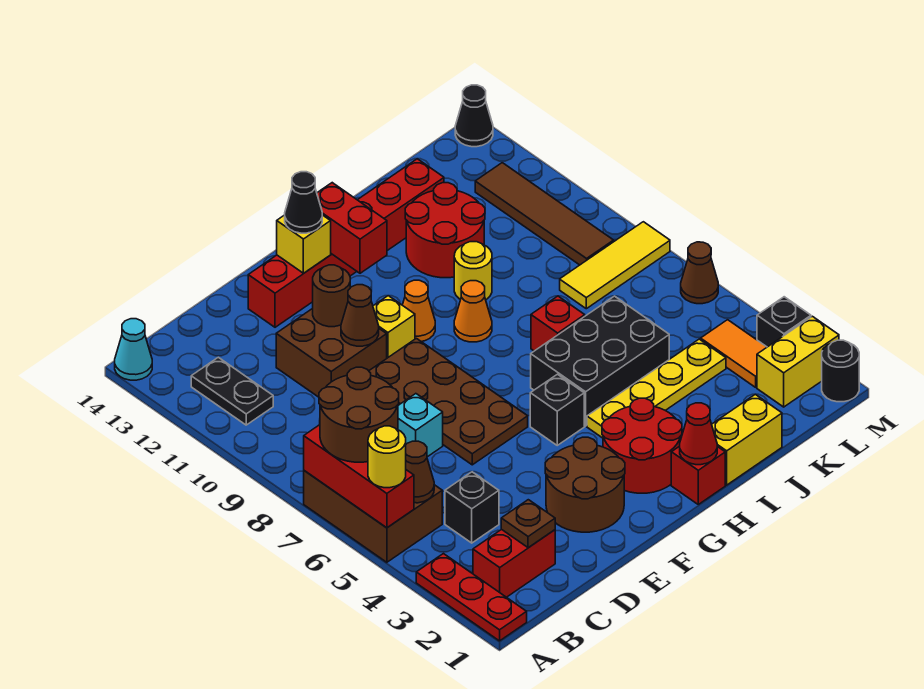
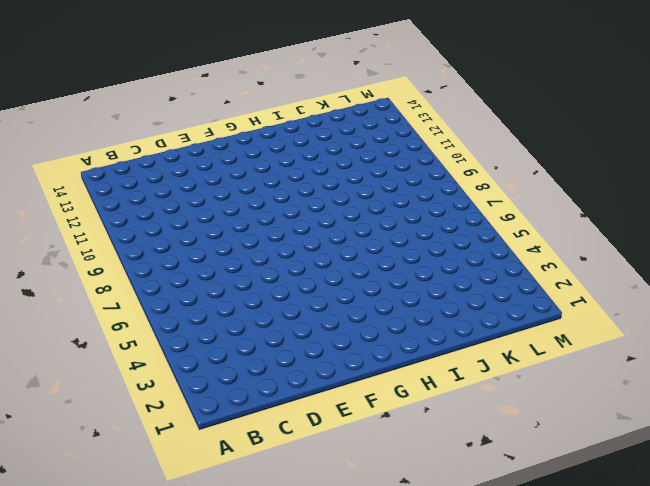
none -> red 1x3 plate [416,554,527,641]
none -> brown 2x3 brick [304,471,442,562]
none -> cyan 1x1 cone [115,319,152,380]
none -> red 1x2 brick [473,529,555,597]

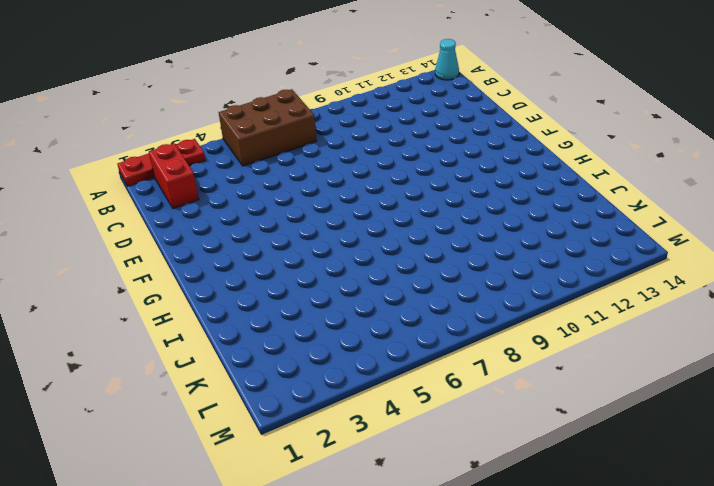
none -> black 1x2 plate [191,357,273,425]
none -> black 1x1 brick [445,472,499,543]
none -> cyan 1x1 brick [398,394,443,457]
none -> brown 2x2 brick [276,308,387,397]

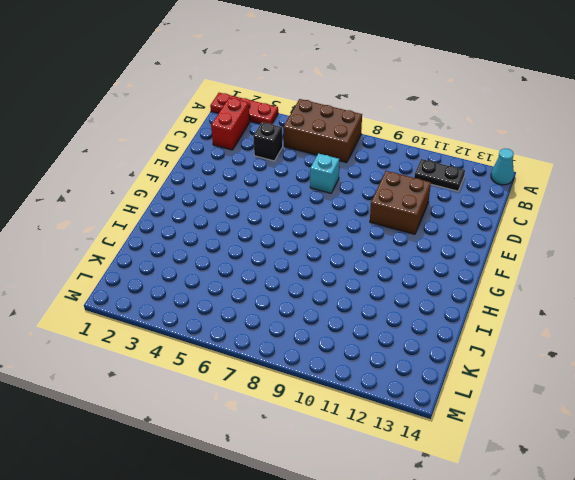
none -> brown 2x2 round brick [545,437,625,532]
none -> brown 2x4 plate [369,338,528,465]
none -> red 1x6 brick [248,159,444,327]
none -> yellow 1x1 brick [373,296,415,358]

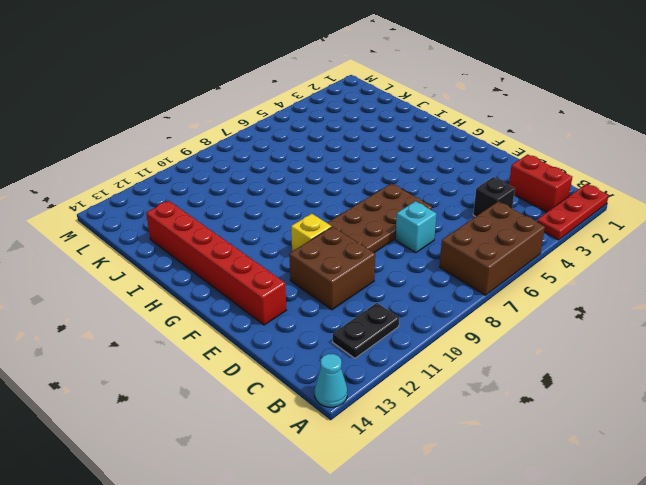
none -> brown 2x2 round brick [545,437,625,532]
none -> red 2x2 round brick [602,398,682,493]
none -> black 1x1 brick [530,374,584,445]
none -> orange 1x1 cone [403,280,435,342]

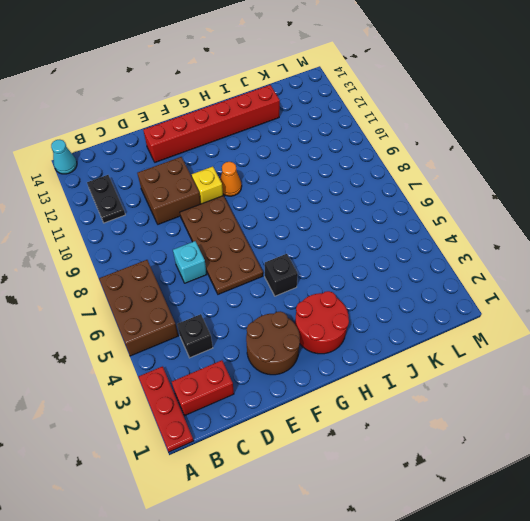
none -> red 1x1 brick [671,446,725,504]
none -> yellow 1x4 plate [587,339,726,438]
none -> black 2x3 brick [531,296,669,426]
none -> orange 1x1 cone [454,281,492,342]

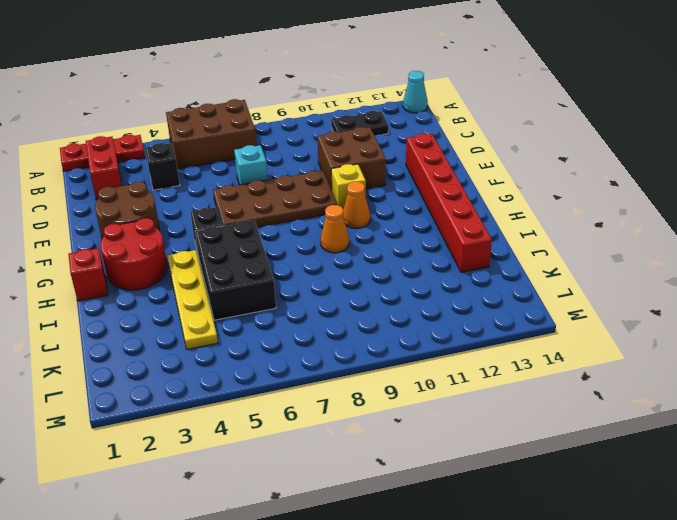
none -> yellow 1x2 brick [712,394,782,485]
none -> red 1x1 brick [531,296,585,351]
none -> yellow 1x1 round brick [454,242,492,300]
none -> red 2x2 round brick [405,183,485,278]

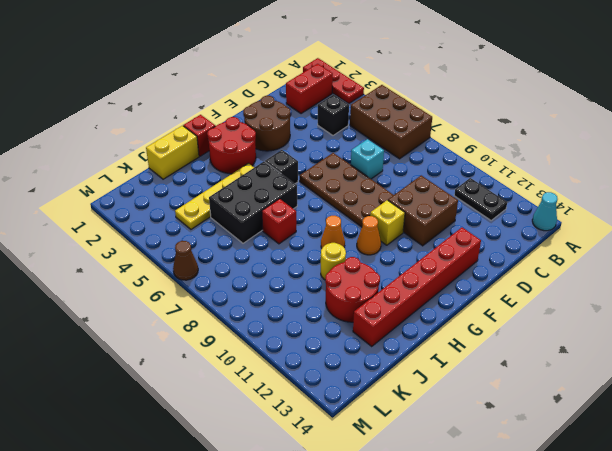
none -> yellow 1x3 tile [560,222,670,309]
none -> yellow 1x2 brick [757,316,839,407]
none -> orange 1x2 tile [701,320,767,387]
none -> brown 1x4 tile [475,163,614,265]

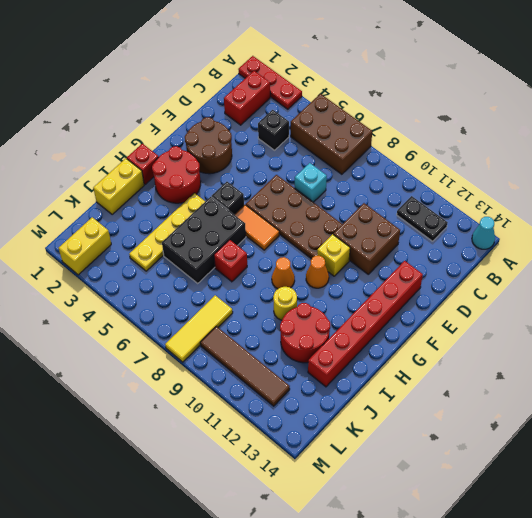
orange 1x2 tile [235,205,279,250] -> orange 1x2 tile moved to [701,320,767,387]
none -> black 1x1 round brick [822,340,859,402]
none -> black 1x1 brick [757,297,811,347]
none -> brown 1x1 cone [681,242,718,304]
none -> black 1x1 cone [455,85,493,147]

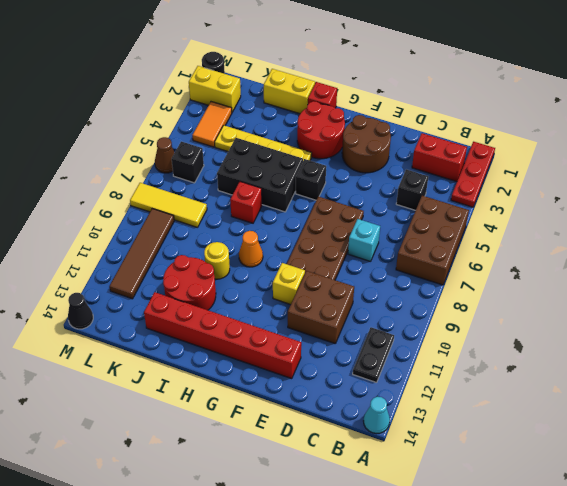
black 1x1 brick [172,141,204,183] -> black 1x1 brick moved to [757,297,811,347]
none -> orange 1x1 cone [403,280,435,342]
none -> red 1x3 brick [304,425,414,528]
none -> brown 1x1 cone [406,441,434,503]
none -> brown 1x1 plate [501,500,555,548]

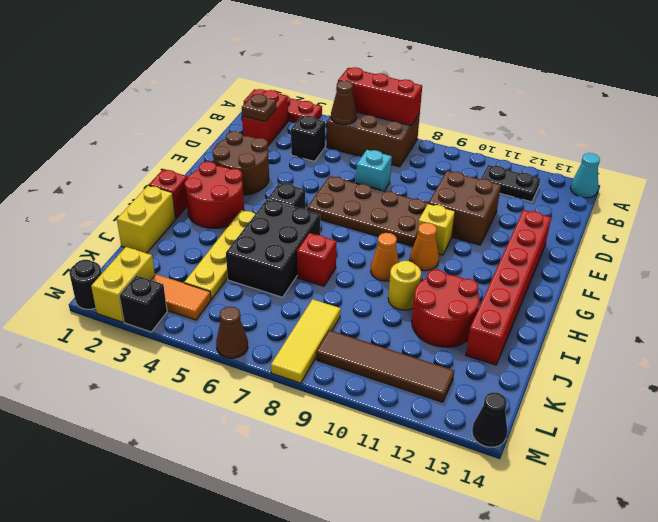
none -> brown 1x1 cone [341,285,379,346]
none -> brown 1x1 round brick [313,265,350,327]
none -> yellow 1x1 brick [277,215,331,273]
none -> red 1x2 brick [317,183,387,273]

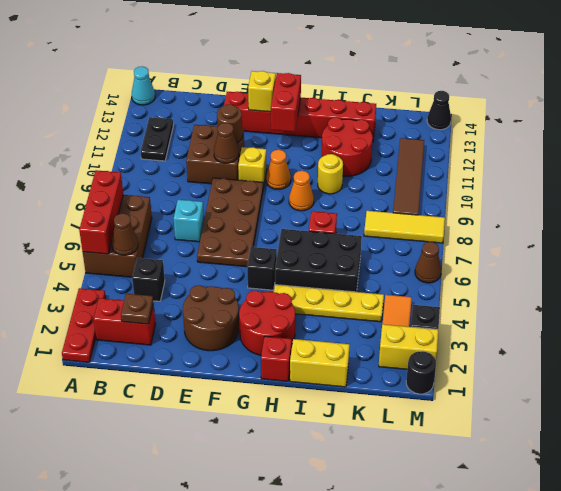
none -> red 1x1 cone [680,403,717,465]
none -> yellow 1x1 round brick [368,426,406,488]
none -> brown 2x2 round brick [319,367,399,462]
none -> black 1x1 cone [285,172,322,233]

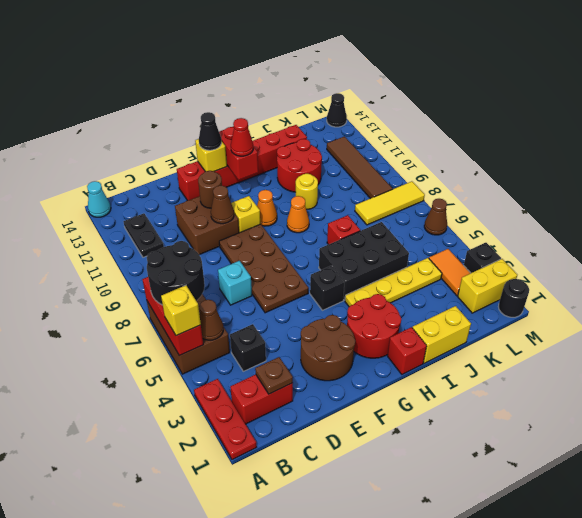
yellow 1x1 brick [161,285,201,336] -> yellow 1x1 round brick [368,426,406,488]
black 2x2 round brick [147,241,205,305] -> brown 2x2 round brick [319,367,399,462]
red 1x1 cone [231,118,253,156] -> red 1x1 cone moved to [680,403,717,465]

